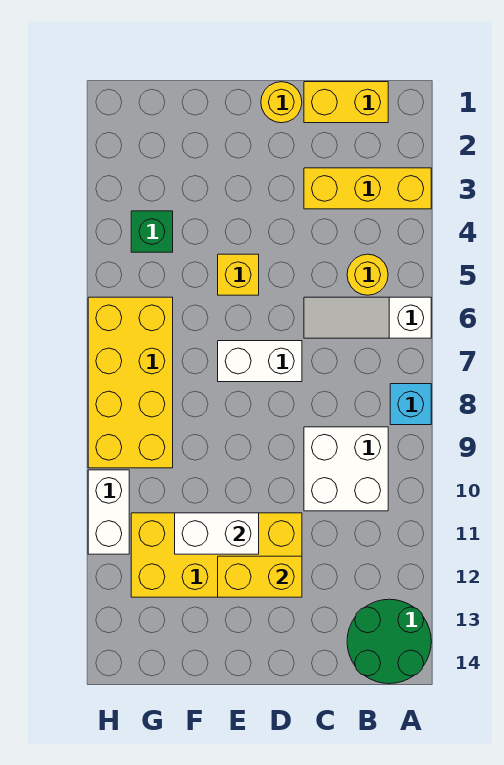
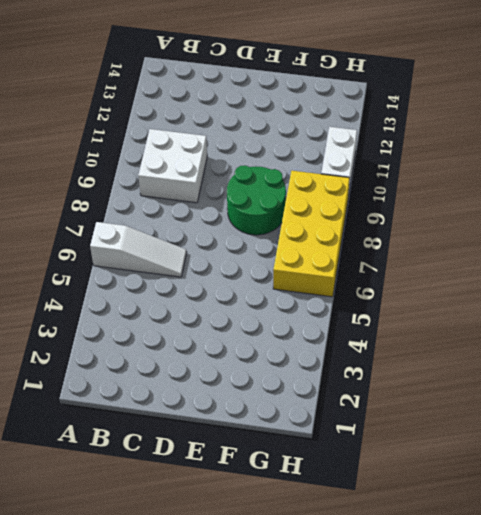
green 2x2 round brick [227,165,286,235] -> green 2x2 round brick moved to [347,599,431,684]
none -> yellow 1x3 brick [304,168,431,209]
none -> cyan 1x1 brick [390,384,431,425]
none -> yellow 1x2 brick [304,82,388,123]

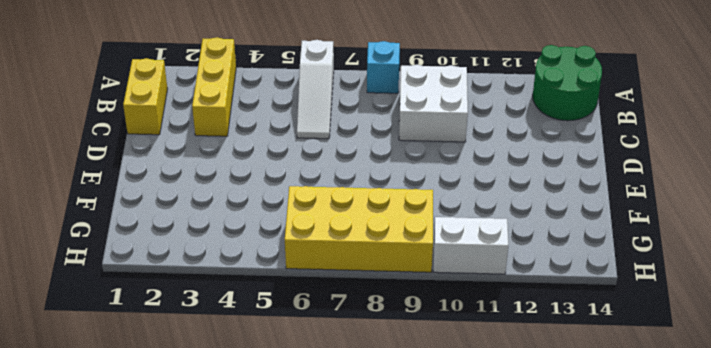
none -> yellow 1x1 round brick [347,254,388,295]
none -> yellow 1x1 round brick [261,82,302,123]
none -> white 1x2 brick [218,341,302,382]

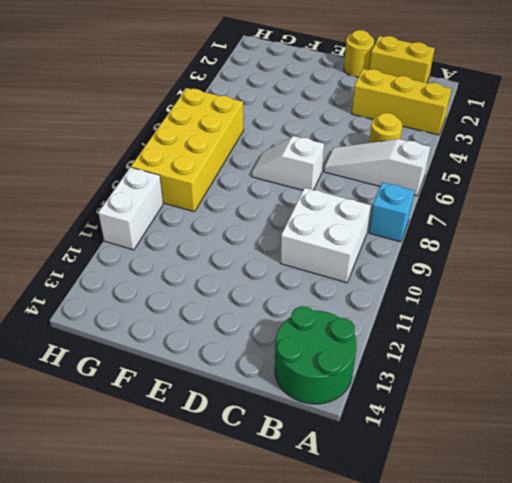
white 1x2 slope [252,136,324,190] -> white 1x2 brick [218,341,302,382]
none -> yellow 2x4 brick [131,513,302,597]
none -> yellow 1x1 brick [218,254,259,295]
none -> green 1x1 brick [131,211,173,252]

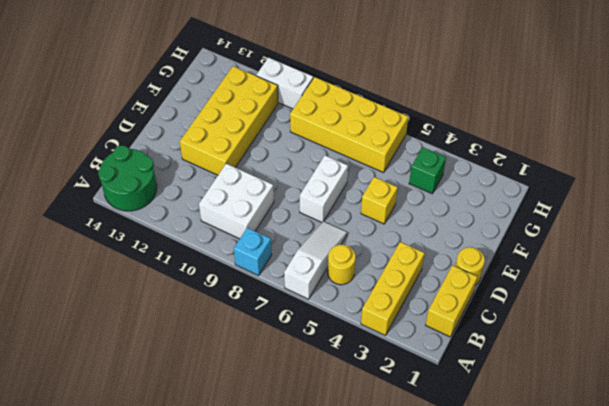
none -> yellow 1x2 brick [218,556,302,597]
none -> white 1x2 brick [175,513,259,554]

